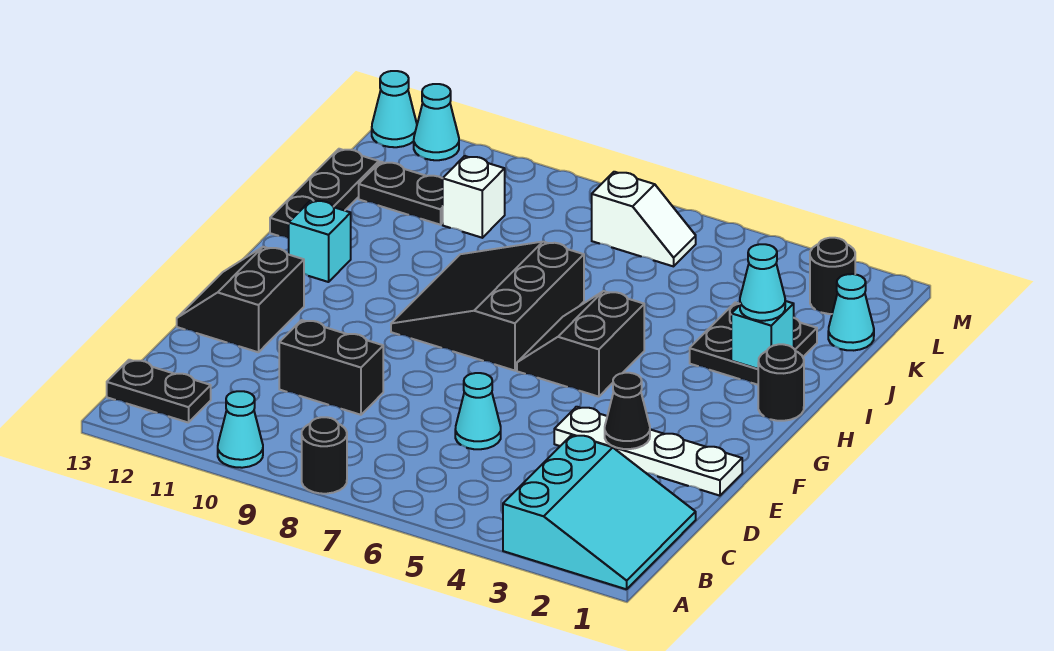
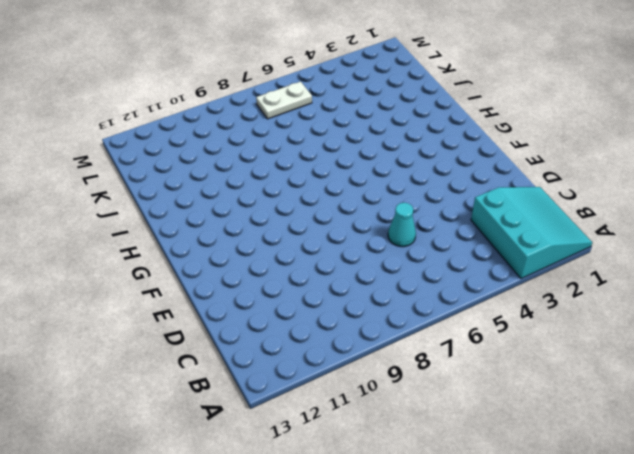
white 1x2 plate [256,82,312,119] -> white 1x2 slope [592,172,696,266]
none -> black 1x1 round brick [302,417,347,494]
none -> cyan 1x1 cone [218,391,263,468]
none -> black 1x2 plate [107,360,211,423]

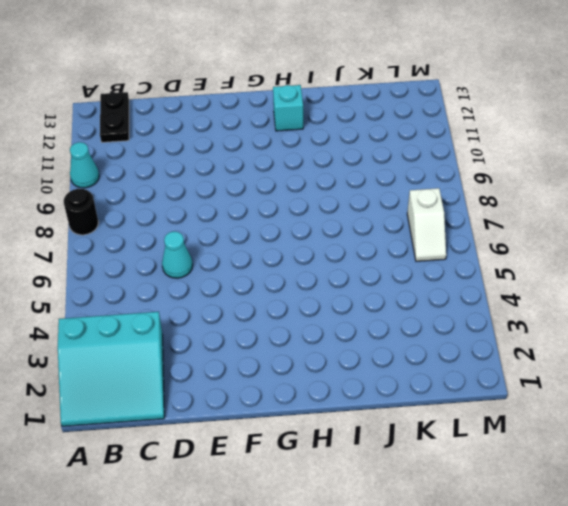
none -> black 1x2 brick [279,320,383,415]
none -> white 1x4 plate [554,407,742,496]
none -> black 2x2 slope [177,247,304,352]

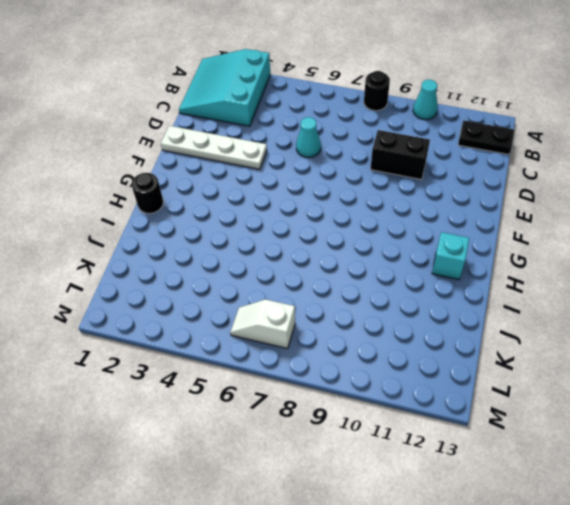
none -> black 2x2 slope [177,247,304,352]
none -> black 2x2 slope [517,291,644,397]
none -> black 3x3 slope [391,242,584,371]

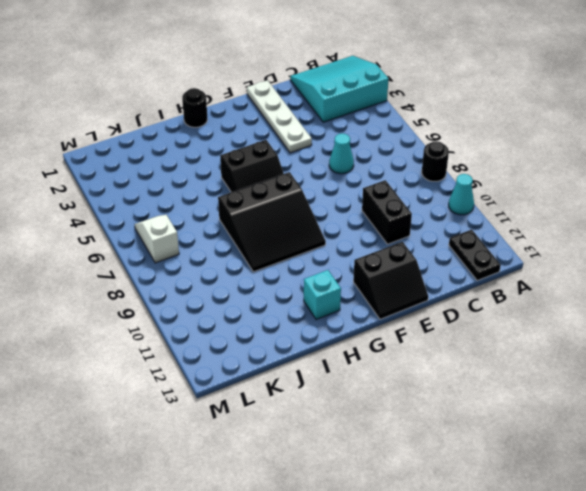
none -> black 2x2 plate [690,303,817,385]
none -> black 1x3 plate [270,149,379,238]
none -> cyan 1x1 cone [828,274,874,350]

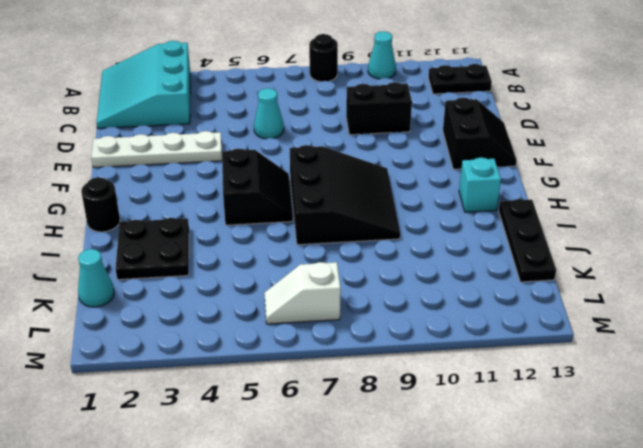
none -> white 1x1 brick [443,156,505,238]
none -> black 1x2 plate [359,162,443,225]
none -> black 1x1 round brick [810,238,855,314]

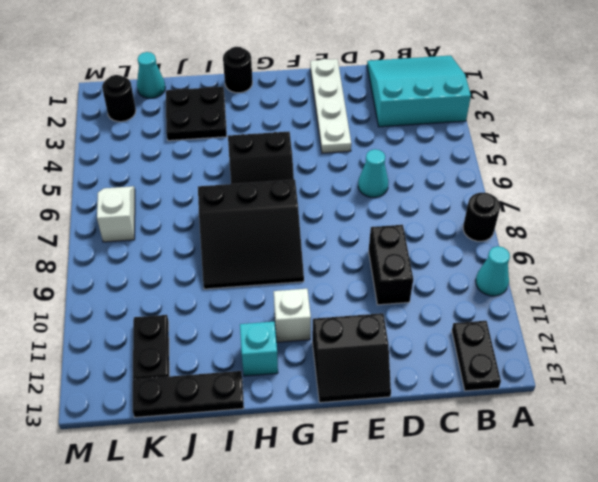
white 1x1 brick [274,289,311,342] -> white 1x1 brick moved to [443,156,505,238]
none -> cyan 1x1 cone [414,84,459,160]
none -> cyan 1x1 cone [372,71,417,147]
none -> black 1x1 cone [605,373,650,449]

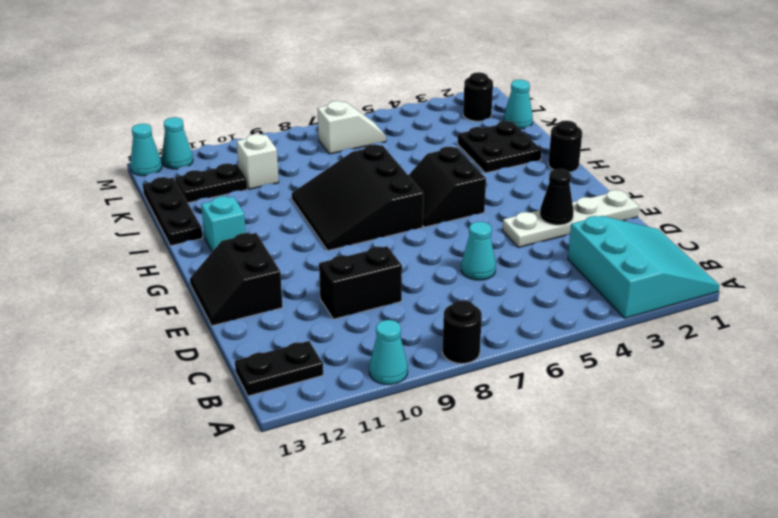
none -> cyan 1x1 brick [731,301,794,369]
none -> cyan 1x1 cone [740,244,785,321]

